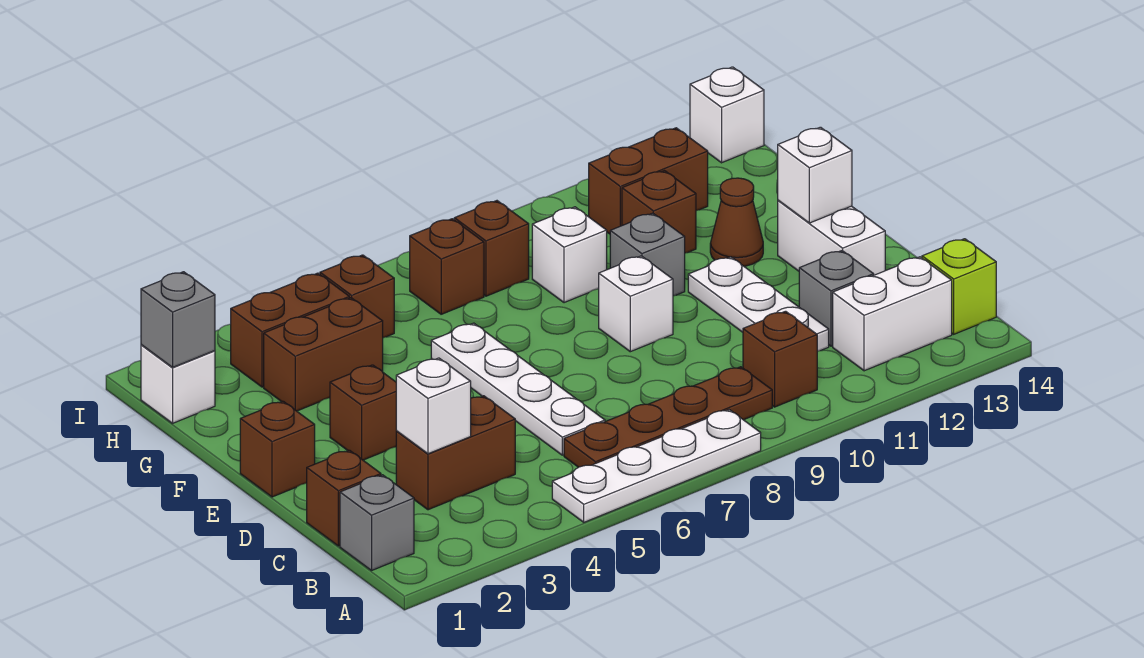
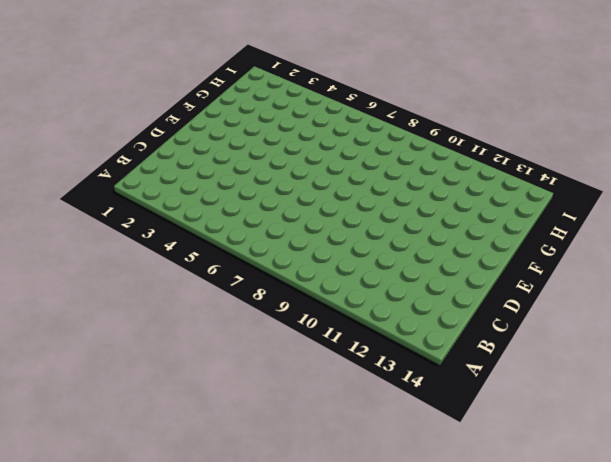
none -> white 1x4 plate [552,410,761,522]
none -> grey 1x1 brick [340,475,414,570]
none -> brown 1x4 plate [564,367,772,467]
none -> brown 1x1 brick [743,311,817,407]

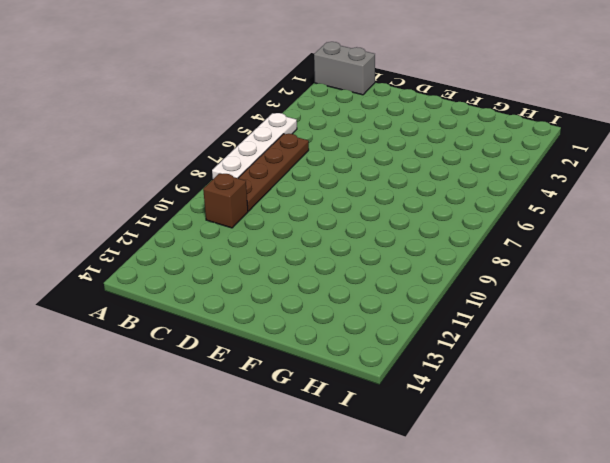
grey 1x2 brick [314,42,375,95] -> grey 1x1 brick [340,475,414,570]
none -> white 1x2 brick [833,257,952,371]
none -> lime 1x1 brick [922,239,996,334]
none -> brown 1x1 brick [307,450,381,546]
none -> brown 1x2 brick [396,396,515,510]

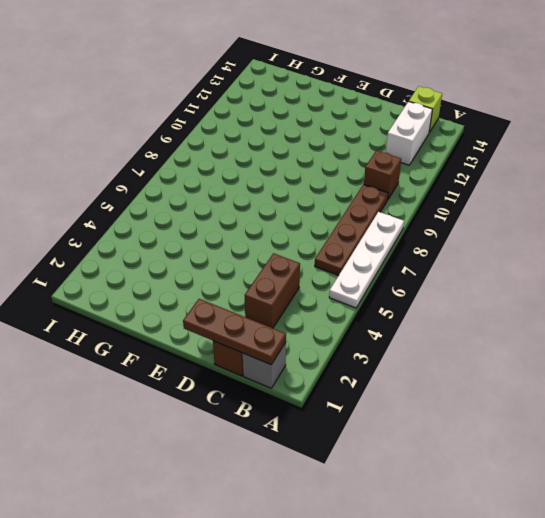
brown 1x3 plate [183,299,286,365] -> none
none -> white 1x4 plate [431,323,605,455]
none -> white 1x3 plate [688,257,829,351]
none -> grey 1x1 brick [799,251,874,346]
none -> white 1x2 brick [778,200,885,275]

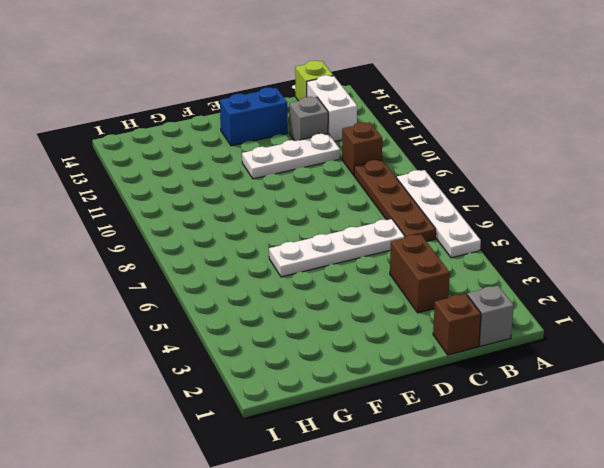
blue 1x2 brick [220,87,288,146] -> white 1x2 brick [778,200,885,275]
none -> brown 1x1 brick [240,401,315,497]
none -> brown 1x1 brick [330,365,396,460]
none -> white 1x1 brick [599,256,673,352]
none -> grey 1x1 brick [610,213,685,296]

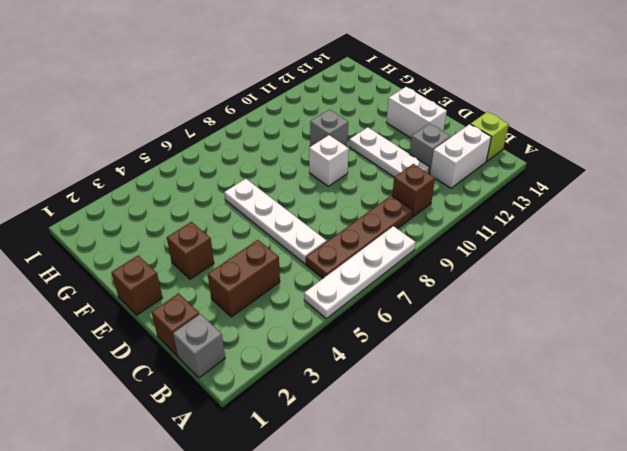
none -> brown 1x1 cone [710,178,763,266]
none -> brown 1x2 brick [264,298,383,411]
none -> white 1x1 brick [532,207,607,303]
none -> brown 1x1 brick [622,171,696,253]

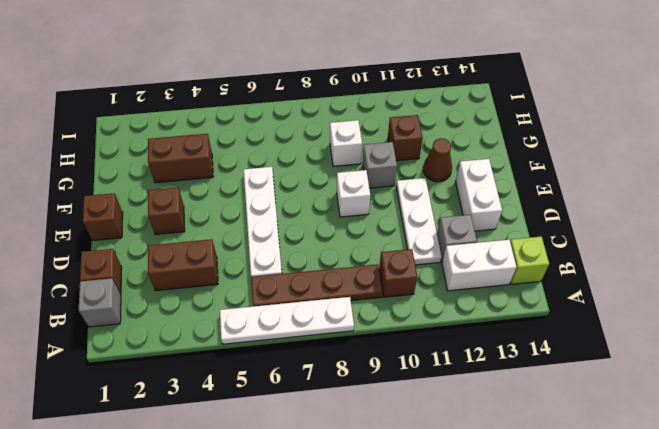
none -> white 1x1 brick [141,345,215,423]
none -> brown 1x2 brick [231,273,349,387]
none -> brown 1x1 brick [320,255,394,338]
none -> brown 1x1 brick [410,219,484,314]

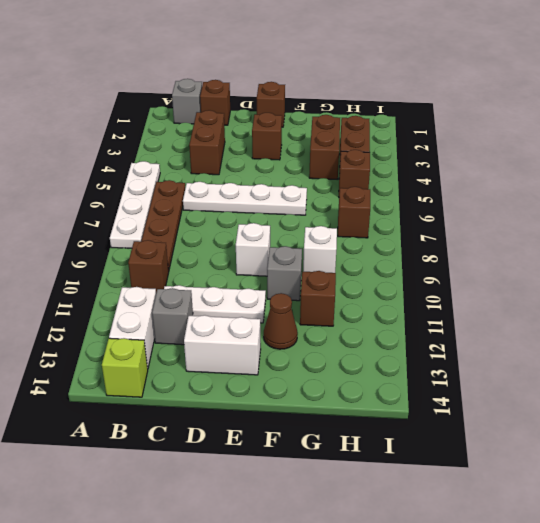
none -> white 1x1 brick [141,345,215,423]
none -> brown 1x1 brick [454,201,529,296]
none -> brown 1x2 brick [589,128,708,234]
none -> white 1x1 brick [690,67,764,163]

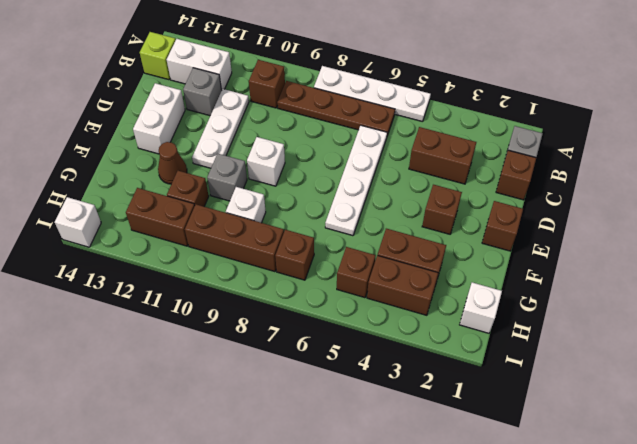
brown 1x3 brick [185,204,284,272] -> brown 1x1 brick [454,201,529,296]
none -> white 1x1 brick [396,358,471,454]
none -> white 1x1 brick [778,127,852,223]
none -> grey 1x1 brick [141,272,215,367]

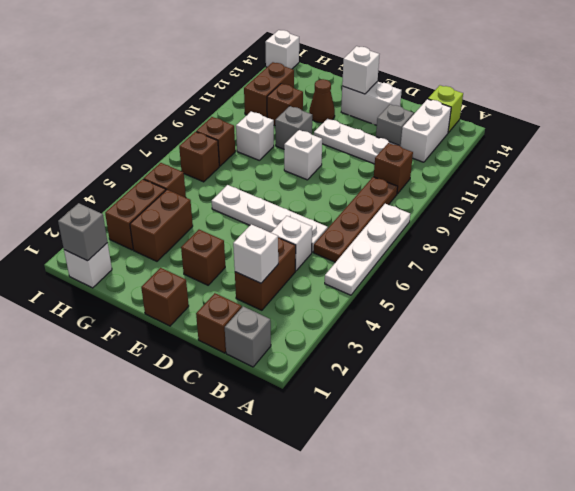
white 1x1 brick [271,216,312,271] -> none

